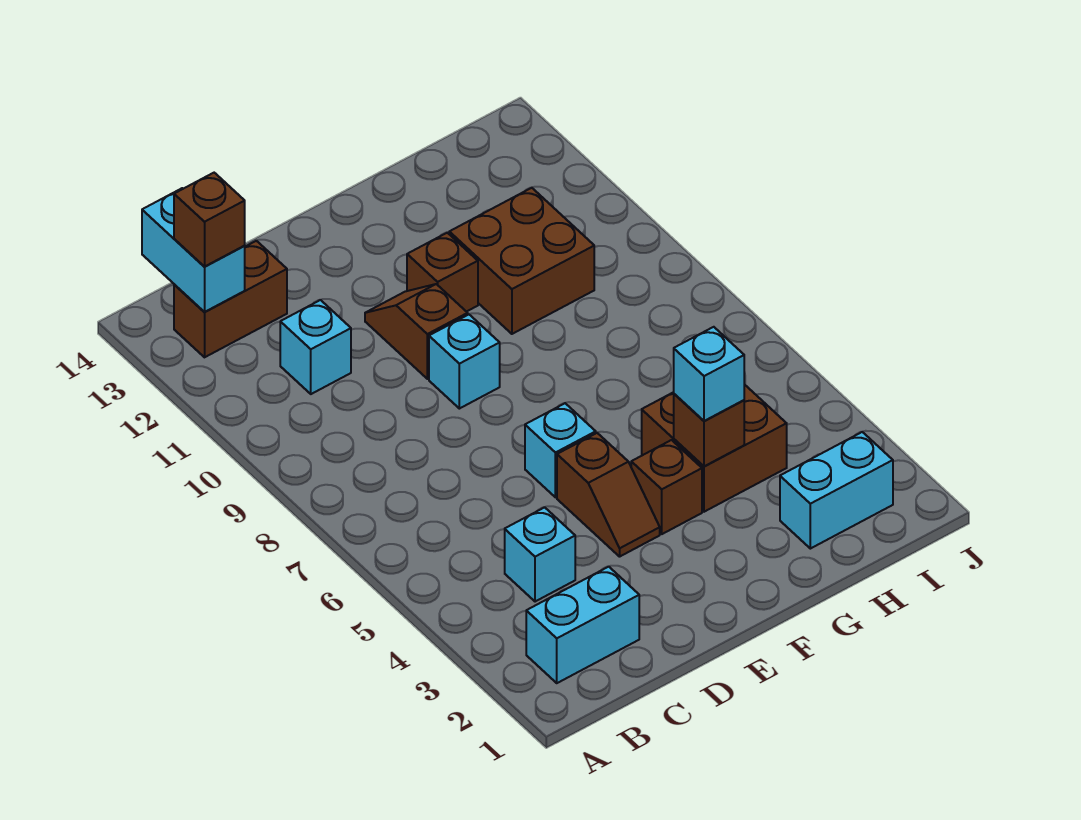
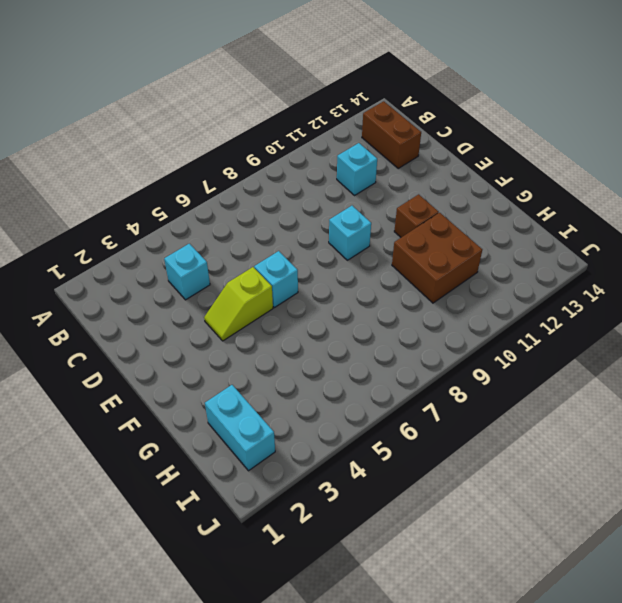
lime 1x2 slope [204,267,273,341] -> brown 1x2 slope [557,433,660,557]
none -> cyan 1x2 brick [526,567,639,683]
none -> brown 1x2 slope [365,284,468,379]
none -> brown 1x1 brick [631,440,702,534]

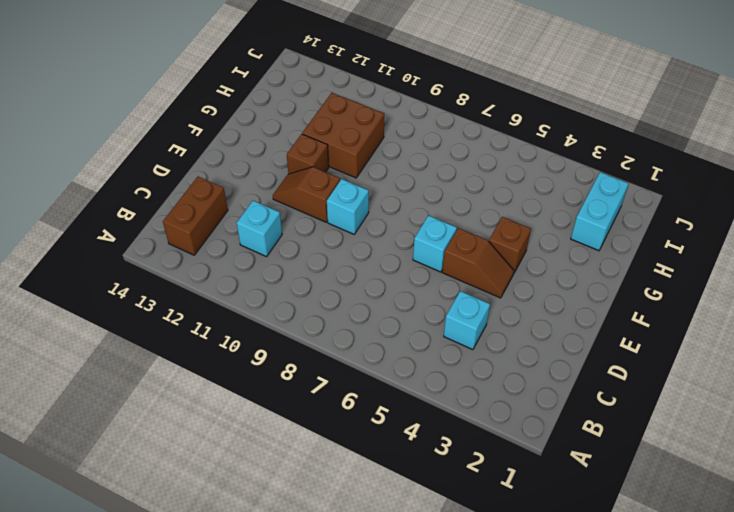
none -> cyan 1x2 brick [526,567,639,683]
none -> brown 2x2 brick [642,384,787,512]
none -> cyan 1x2 brick [142,188,245,312]

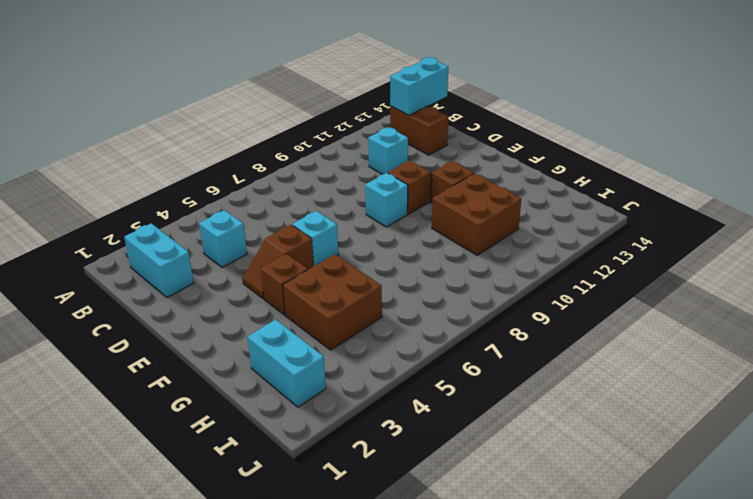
none -> brown 1x1 brick [674,394,744,467]
none -> brown 1x1 brick [174,173,245,267]
none -> cyan 1x1 brick [674,327,744,421]

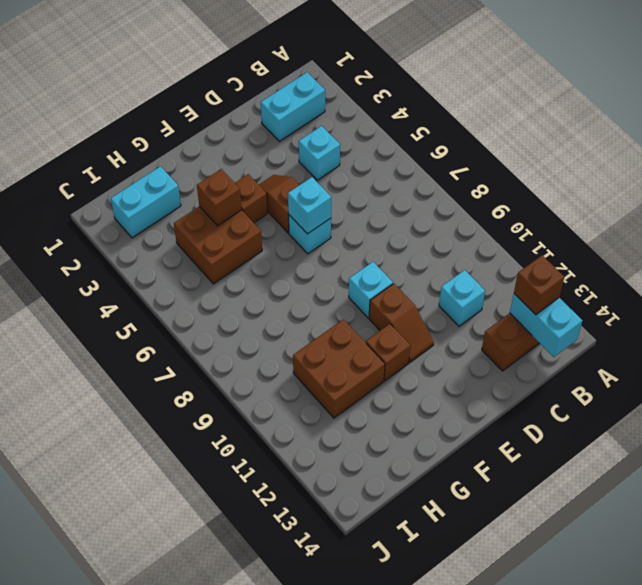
cyan 1x1 brick [288,177,331,234] -> cyan 1x1 brick moved to [674,327,744,421]

